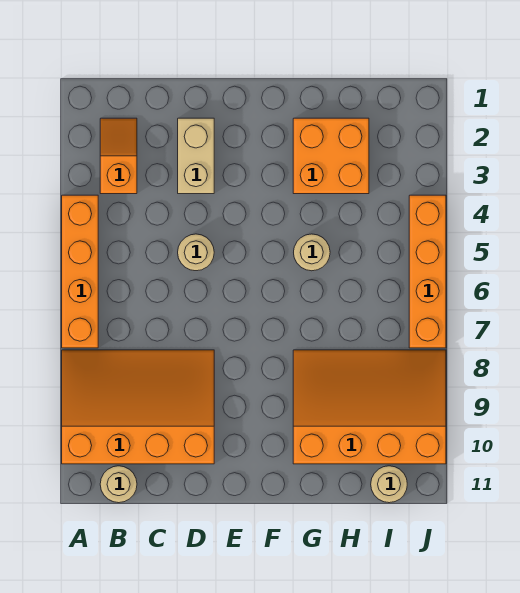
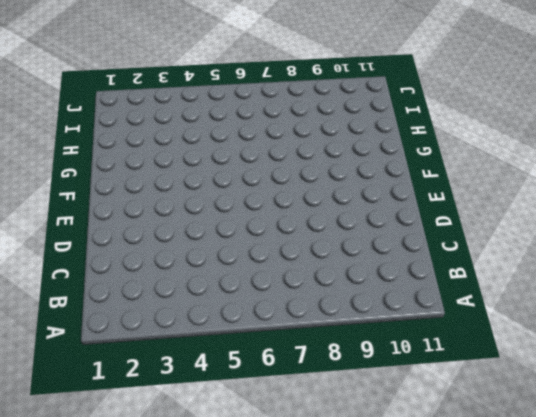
none -> orange 1x4 brick [62,195,98,348]
none -> orange 3x4 slope [62,350,214,464]

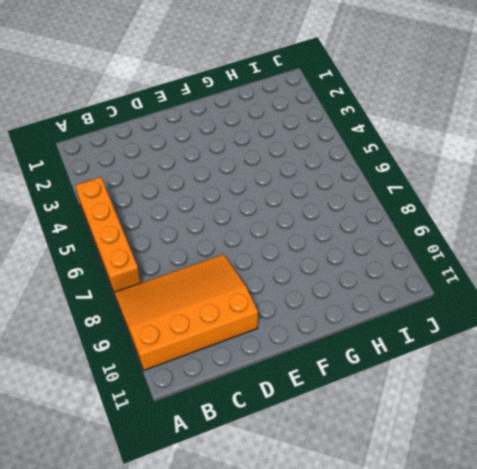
none -> orange 1x2 slope [100,118,137,194]
none -> tan 1x1 round brick [100,466,137,503]

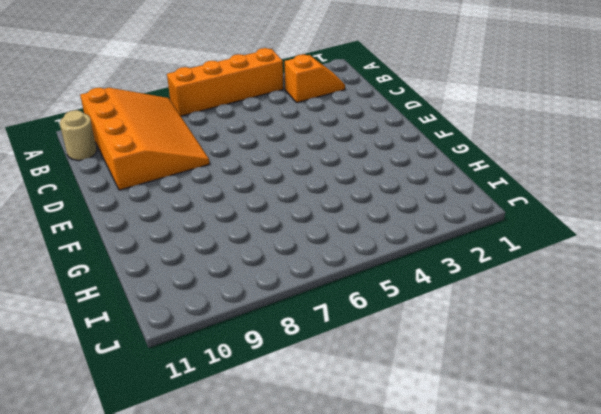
none -> tan 1x2 brick [178,118,214,194]
none -> tan 1x1 round brick [178,234,214,271]

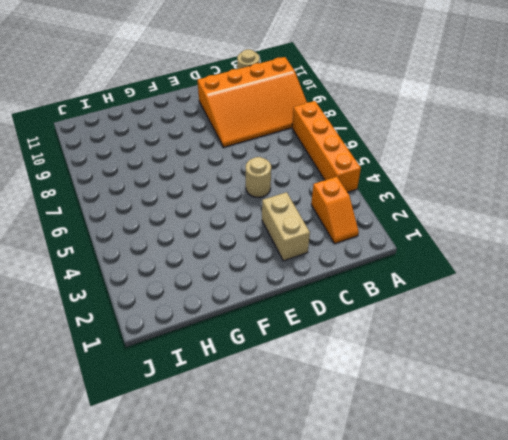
none -> orange 2x2 brick [293,118,369,194]
none -> tan 1x1 round brick [294,234,330,271]

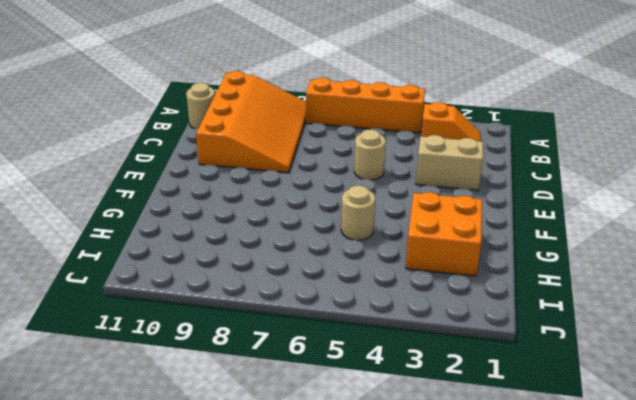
none -> orange 3x4 slope [293,350,446,464]
none -> tan 1x1 round brick [371,466,407,503]

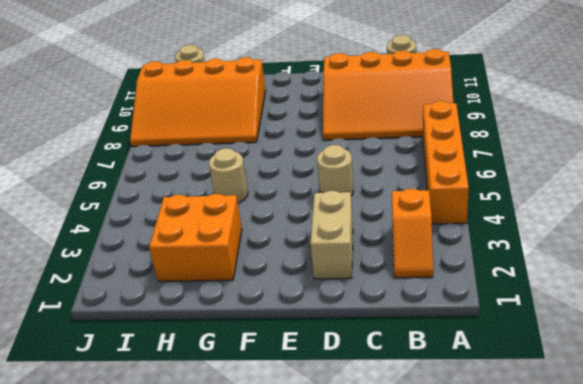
none -> orange 1x4 brick [409,195,446,348]

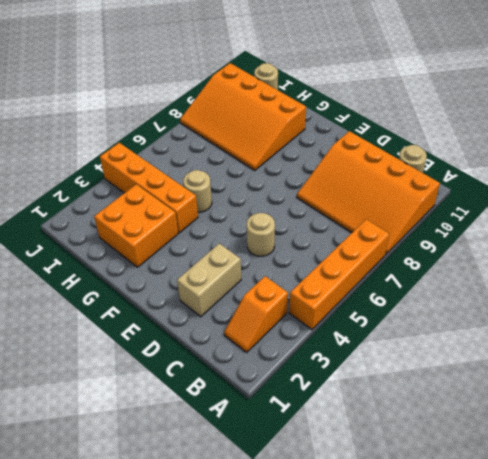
orange 1x4 brick [100,143,198,233] -> orange 1x4 brick turned to [409,195,446,348]

